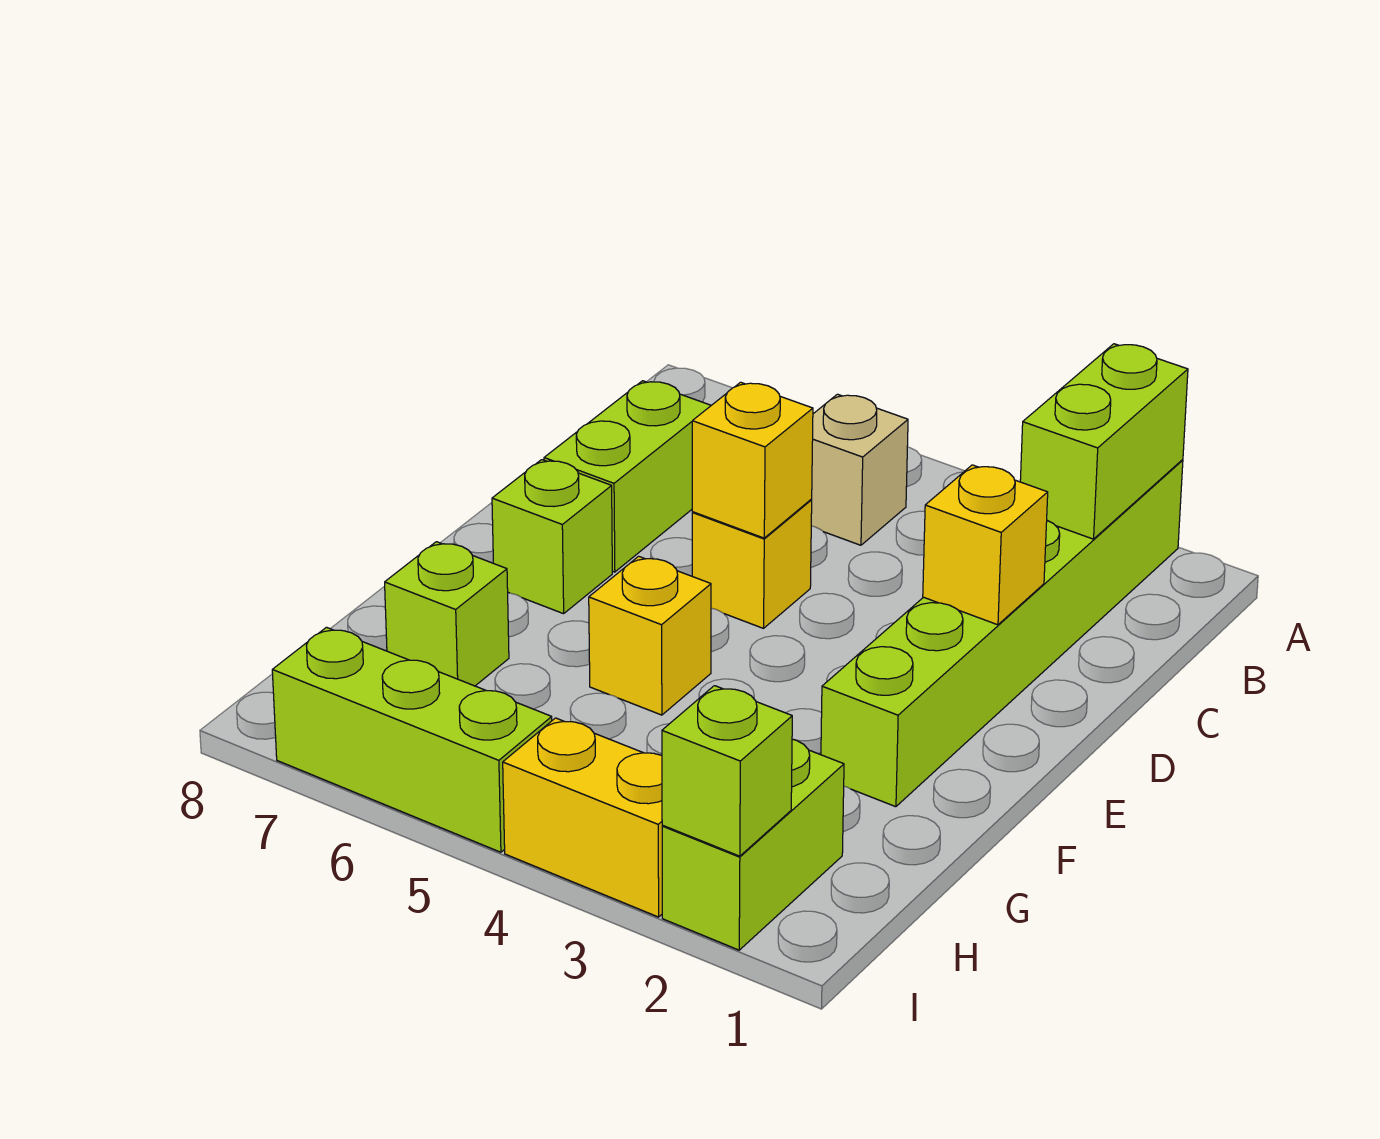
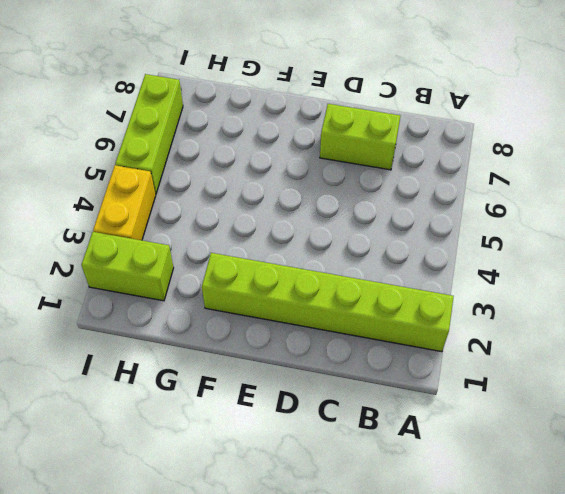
none -> tan 1x1 brick [811,394,908,545]
none -> yellow 1x1 brick [692,500,812,628]
none -> lime 1x1 brick [492,460,612,614]

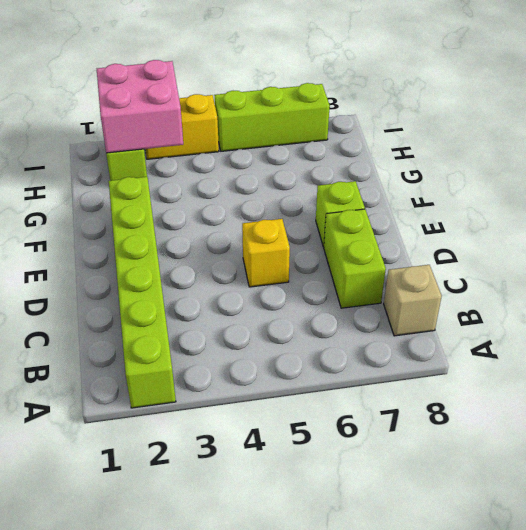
tan 1x1 brick [384,265,442,336] -> tan 1x1 brick moved to [811,394,908,545]
pink 2x2 brick [97,60,183,153] -> lime 1x1 brick [662,686,792,856]
none -> yellow 1x1 brick [589,556,711,715]
none -> lime 1x1 brick [385,542,509,686]
none -> lime 1x2 brick [1020,344,1188,539]

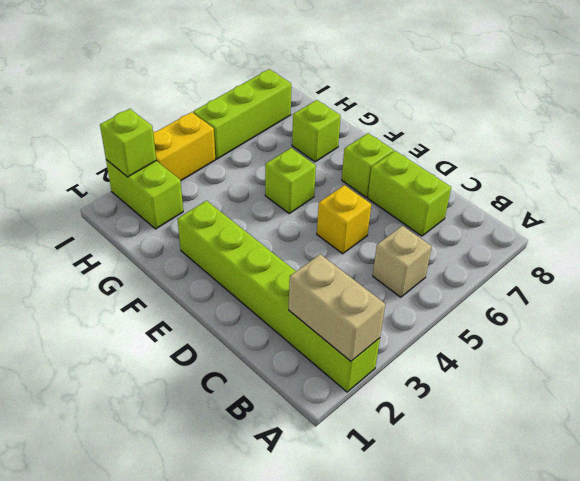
tan 1x2 brick [289,254,385,361] -> lime 1x2 brick [1020,344,1188,539]
lime 1x1 brick [265,148,316,213] -> yellow 1x1 brick [589,556,711,715]
none -> yellow 1x1 brick [923,465,1048,625]
none -> yellow 1x1 brick [692,382,813,538]

